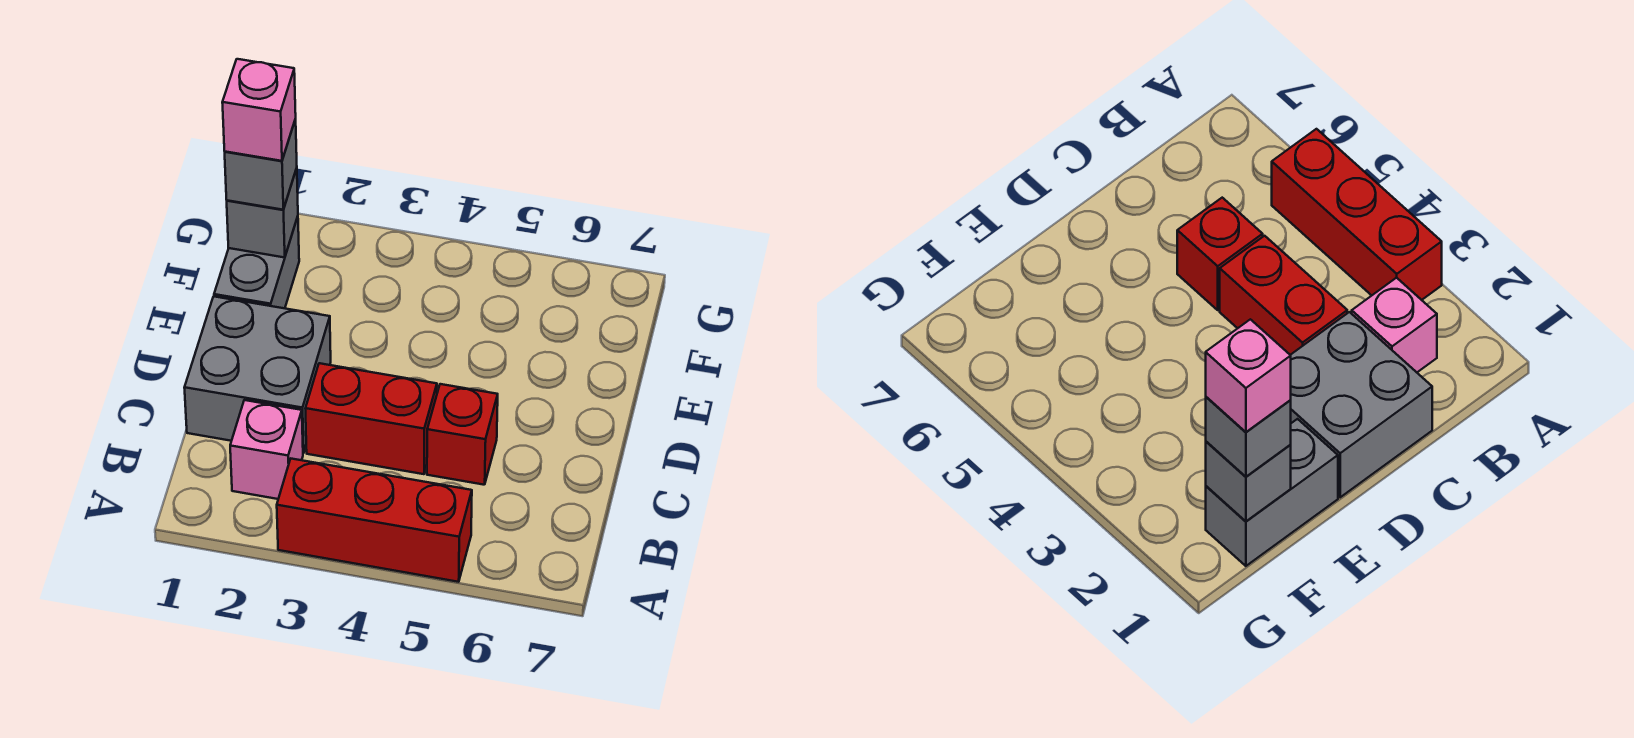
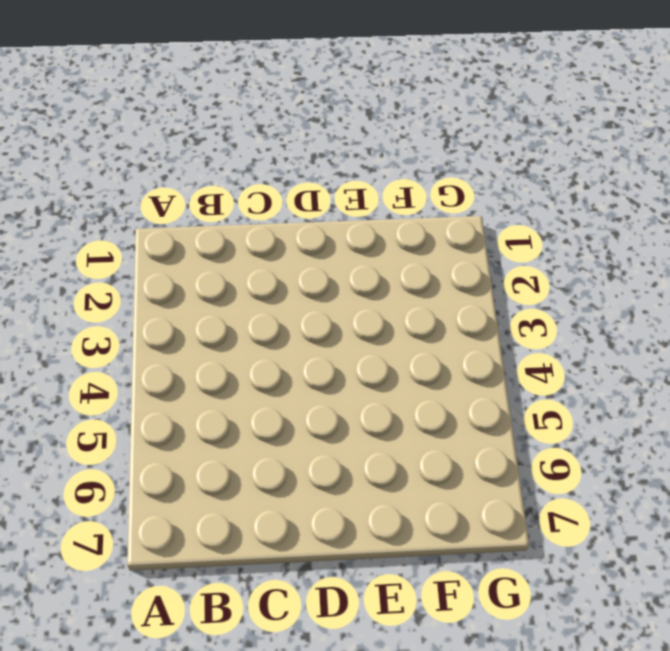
none -> red 1x3 brick [277,459,472,582]
none -> pink 1x1 brick [230,400,303,499]

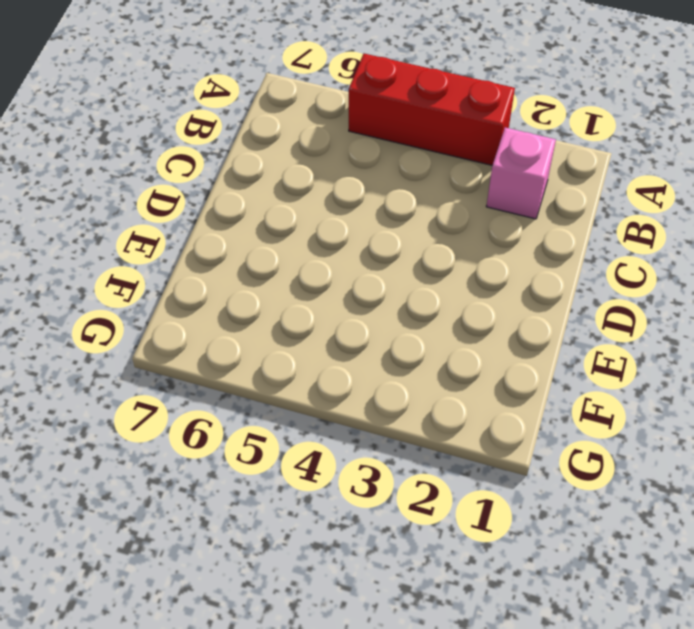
none -> grey 2x2 brick [184,297,331,453]
none -> red 1x2 brick [305,363,437,474]

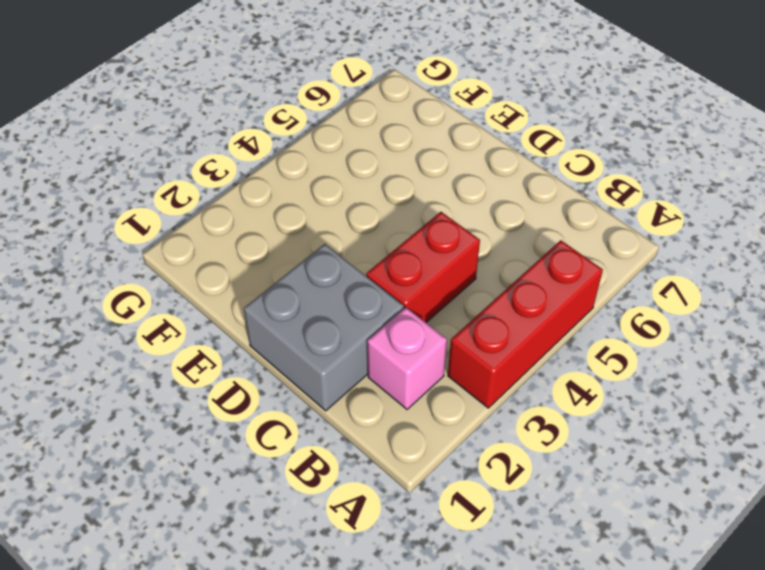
none -> red 1x1 brick [427,384,498,485]
none -> grey 1x2 brick [214,217,299,308]

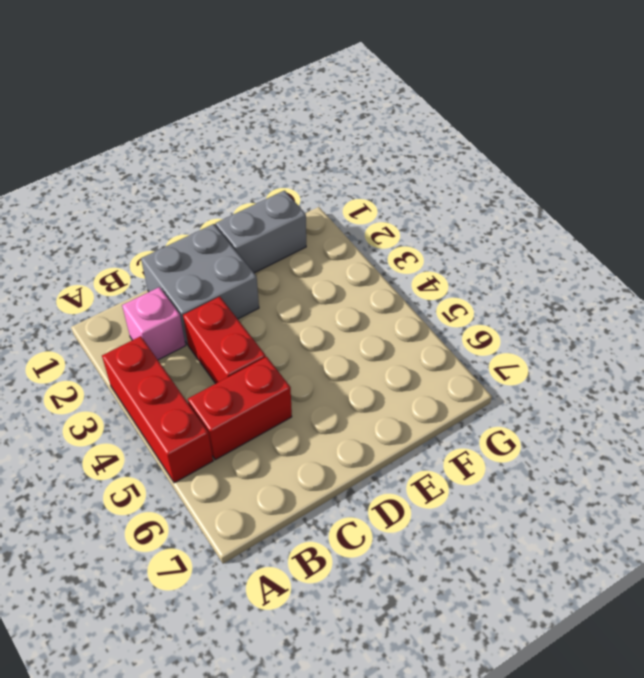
red 1x2 brick [188,357,292,460] -> red 1x1 brick [427,384,498,485]
none -> grey 1x1 brick [227,168,298,257]
none -> grey 1x1 brick [225,119,297,210]

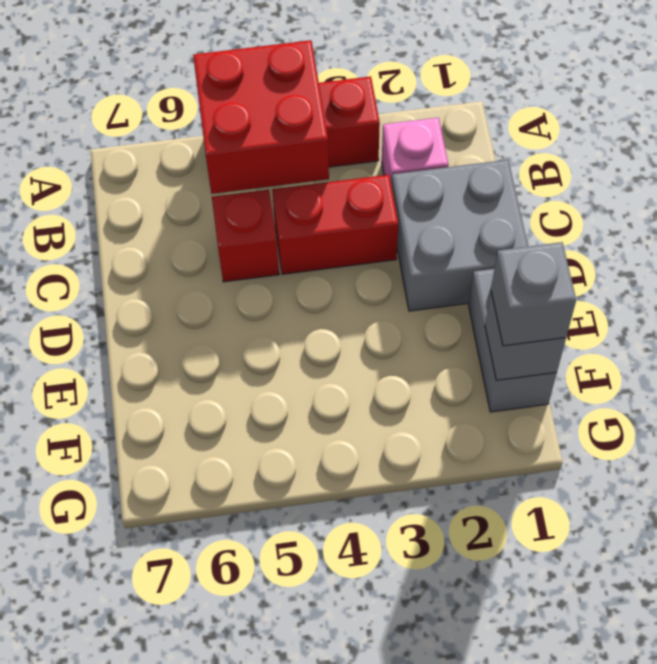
red 2x2 brick [193,40,329,194] -> none
none -> pink 1x1 brick [222,59,296,161]

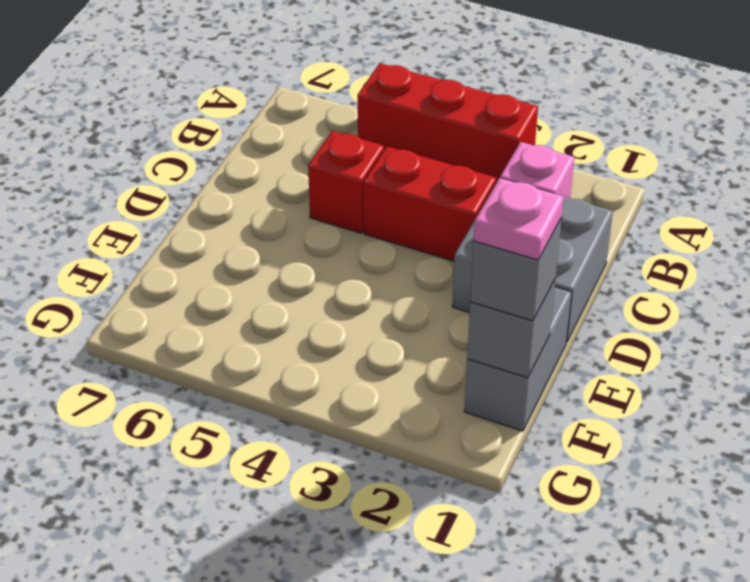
pink 1x1 plate [474,178,564,260] -> pink 1x1 brick [222,59,296,161]

